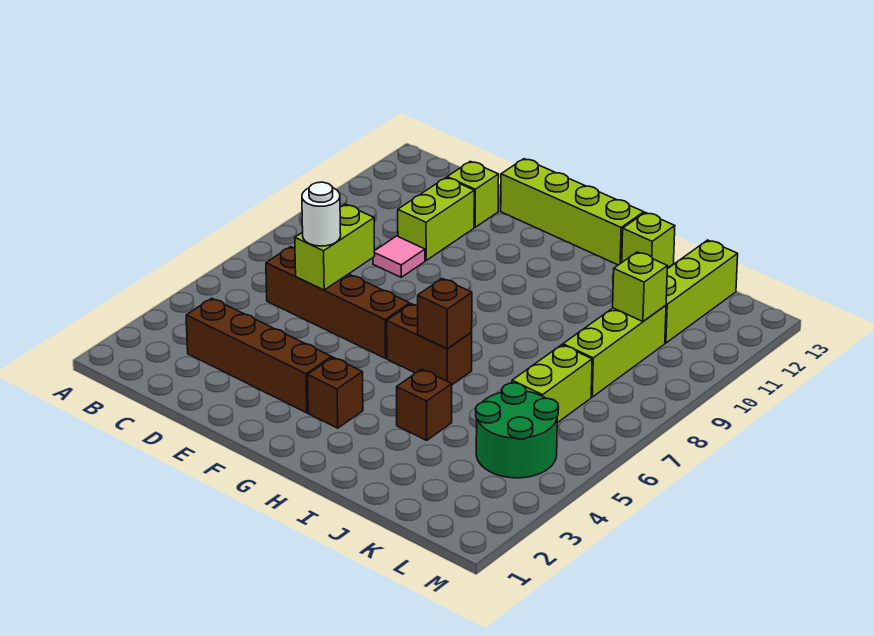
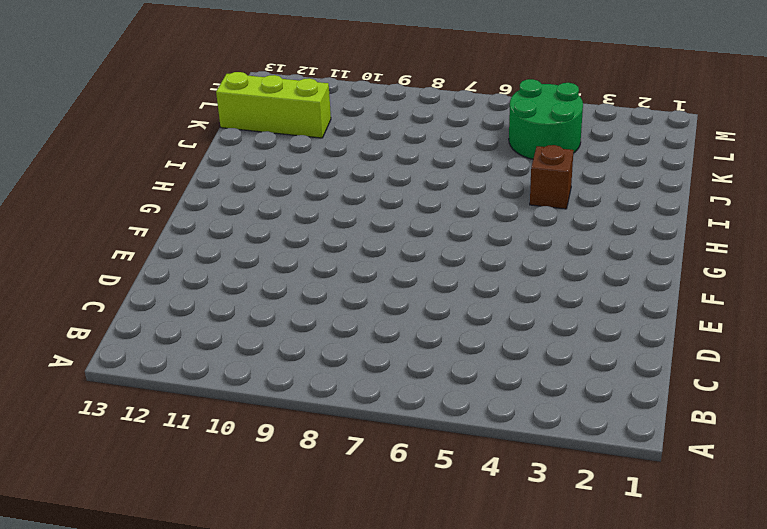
none -> brown 1x4 brick [186,298,332,413]
none -> brown 1x4 brick [266,247,410,358]
none -> pink 1x1 tile [373,236,425,277]

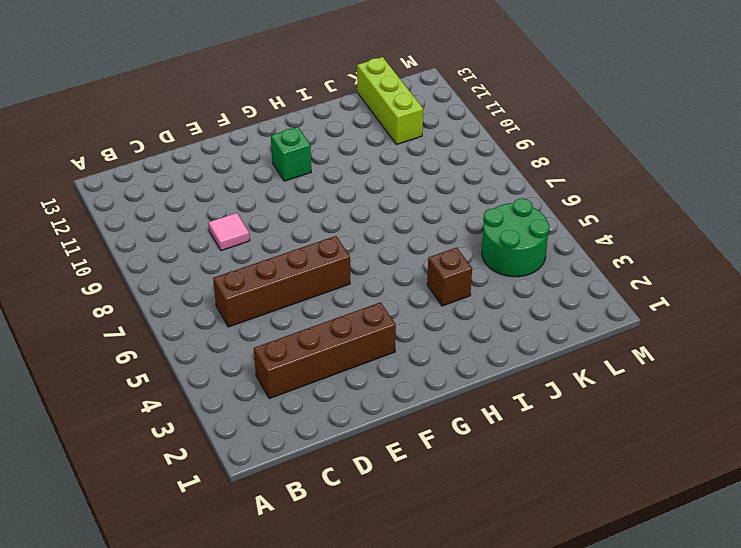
green 1x1 brick [271,127,311,181] -> none
none -> lime 1x2 brick [398,178,474,260]
none -> lime 1x1 brick [447,161,499,227]
none -> lime 1x4 brick [501,159,644,265]

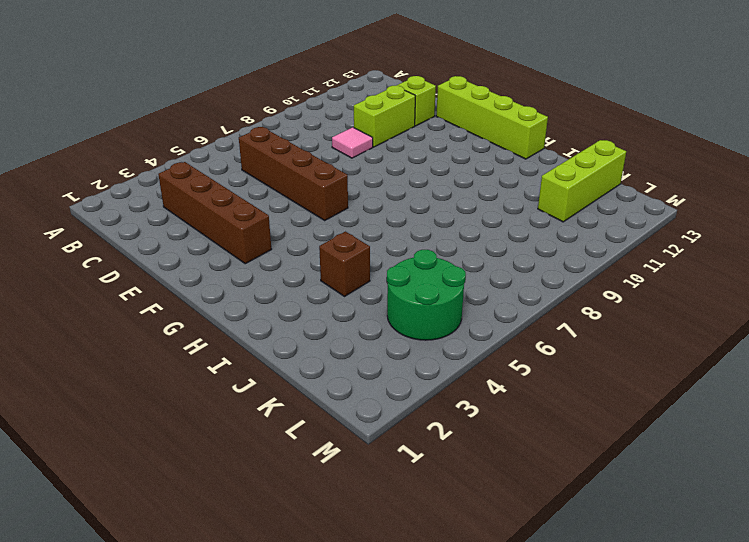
none -> brown 1x1 brick [308,357,363,428]
none -> brown 1x2 brick [387,304,472,385]
none -> lime 1x1 brick [622,213,675,268]

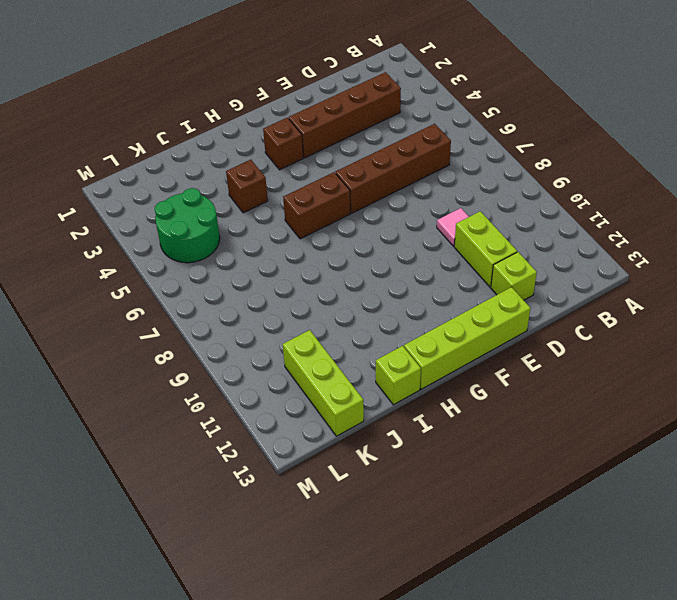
none -> lime 1x2 brick [512,345,592,423]
none -> lime 1x3 brick [563,305,666,397]
none -> lime 1x2 brick [295,204,375,290]

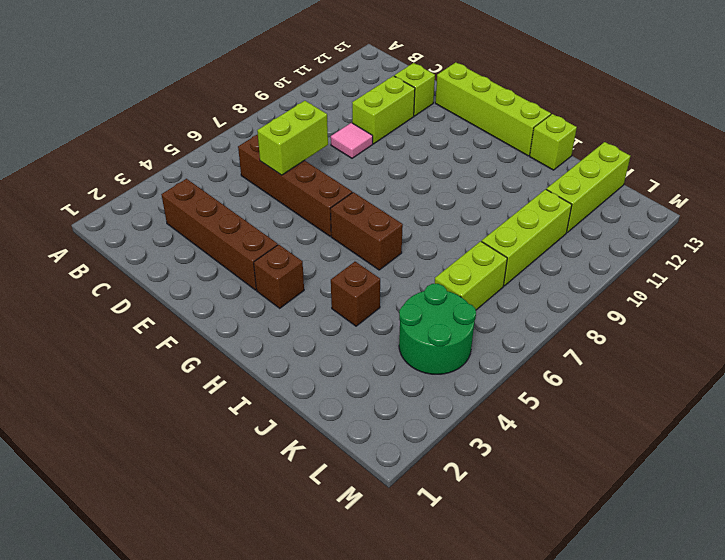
none -> brown 1x1 brick [418,279,472,349]
none -> lime 1x1 brick [613,252,668,321]
none -> white 1x1 round brick [302,182,341,246]

